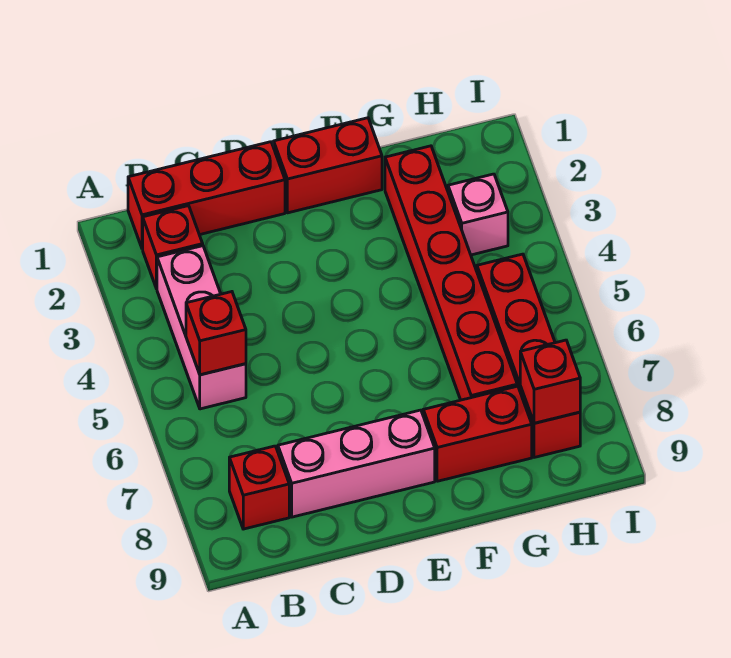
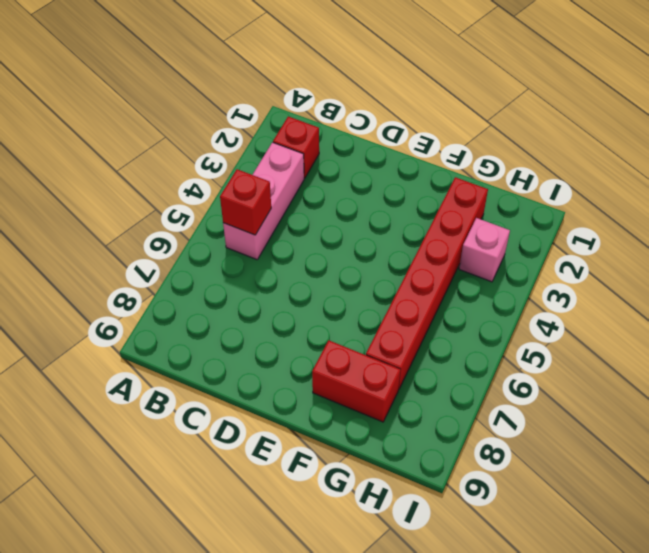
none -> red 1x3 brick [128,142,285,249]
none -> red 1x1 brick [229,446,289,529]
none -> pink 1x3 brick [278,410,435,517]

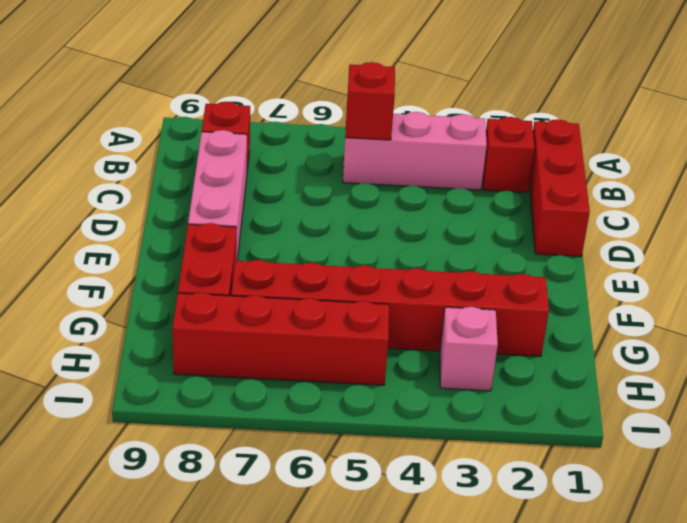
none -> red 1x2 brick [274,118,382,213]
none -> red 1x1 brick [520,340,580,423]

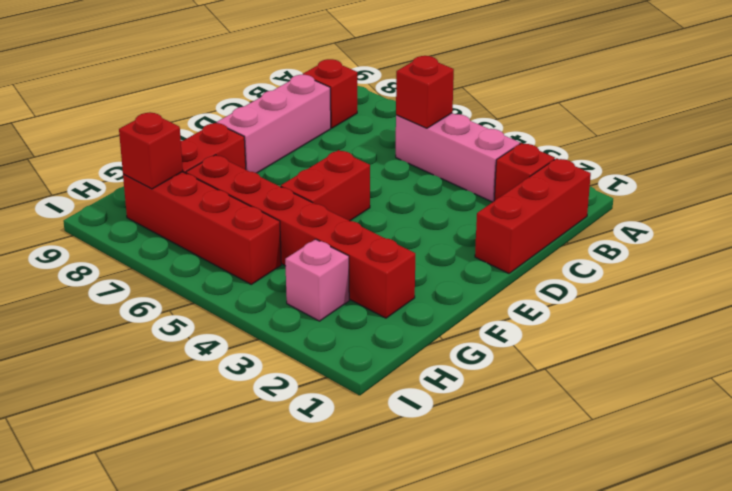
red 1x2 brick [281,150,370,221] -> red 1x2 brick moved to [274,118,382,213]

